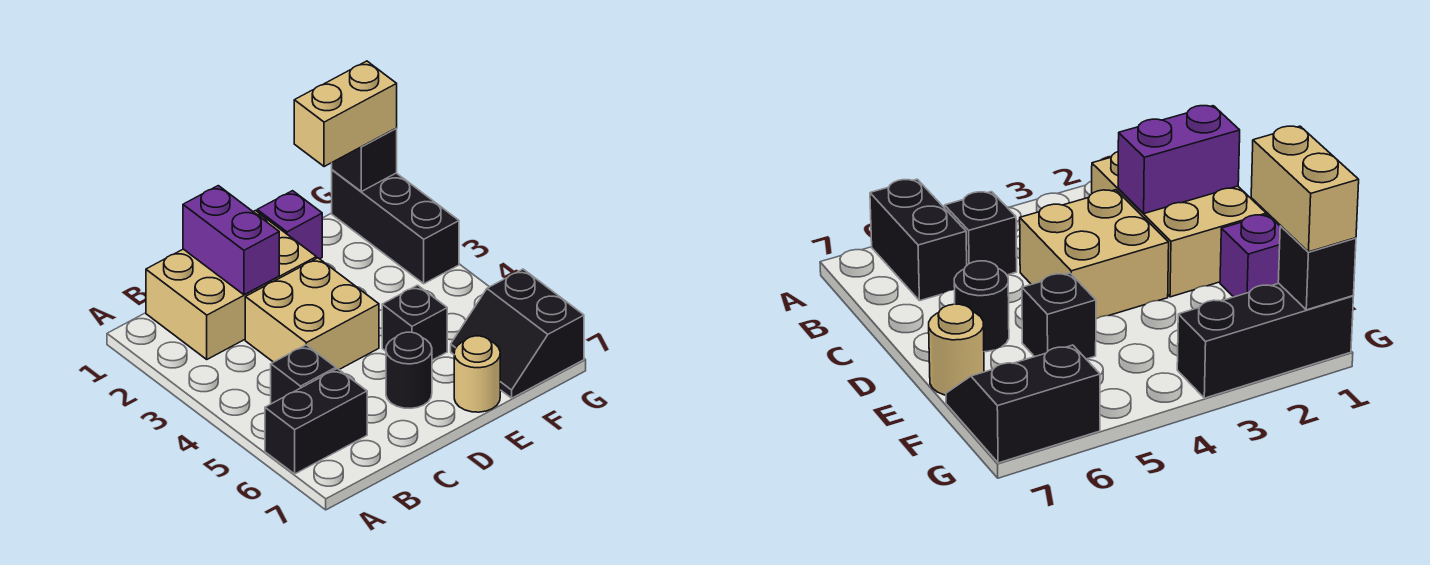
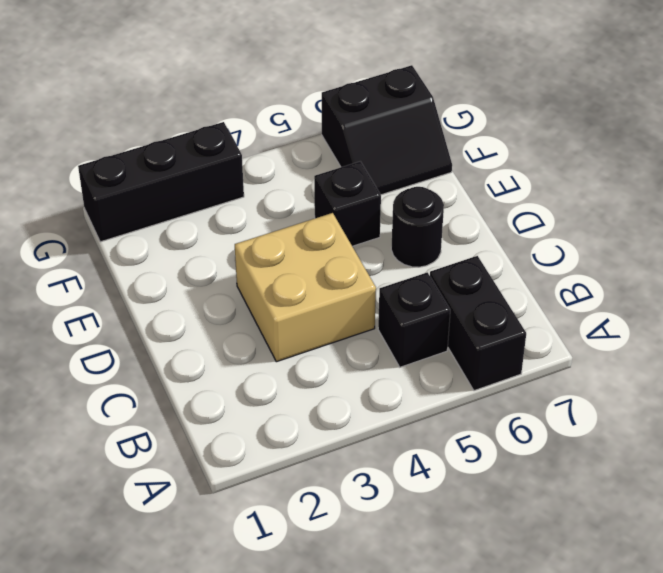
none -> tan 2x3 brick [146,211,316,359]
none -> purple 1x1 brick [257,191,322,259]
none -> tan 1x1 round brick [454,336,500,412]

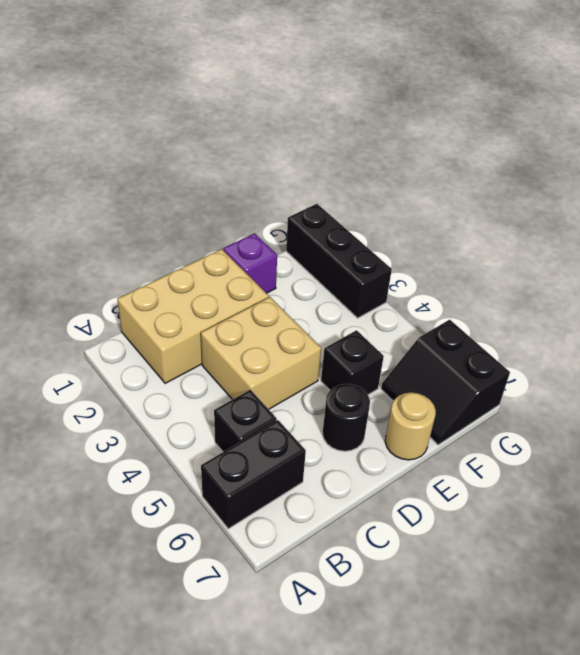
none -> purple 1x2 brick [183,186,279,295]
none -> black 1x1 brick [332,129,397,191]
none -> tan 1x2 brick [294,61,397,167]

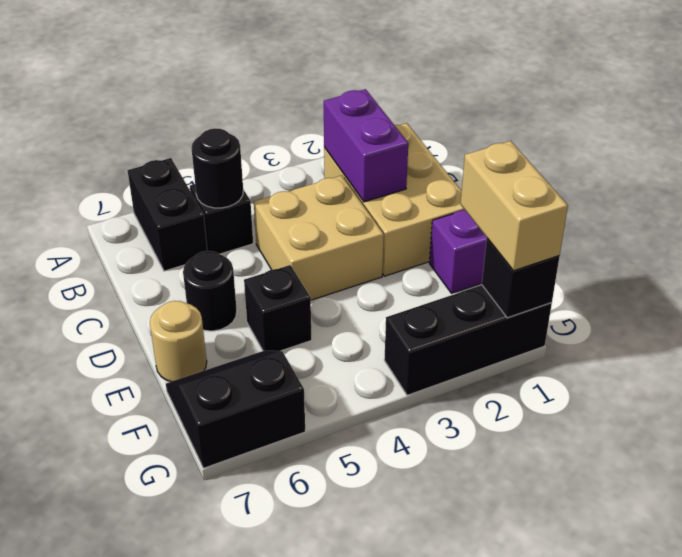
purple 1x2 brick [324,89,408,202] -> purple 1x2 brick turned to [183,186,279,295]
black 1x1 round brick [191,128,243,208] -> none

